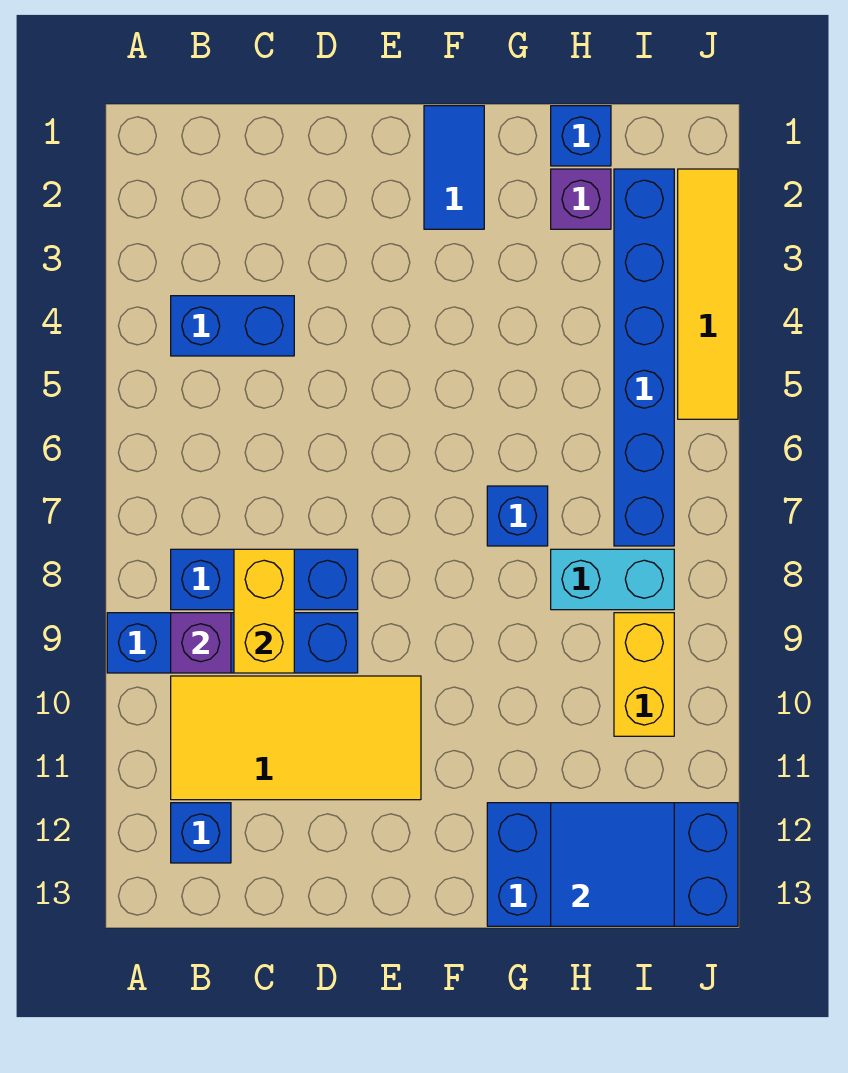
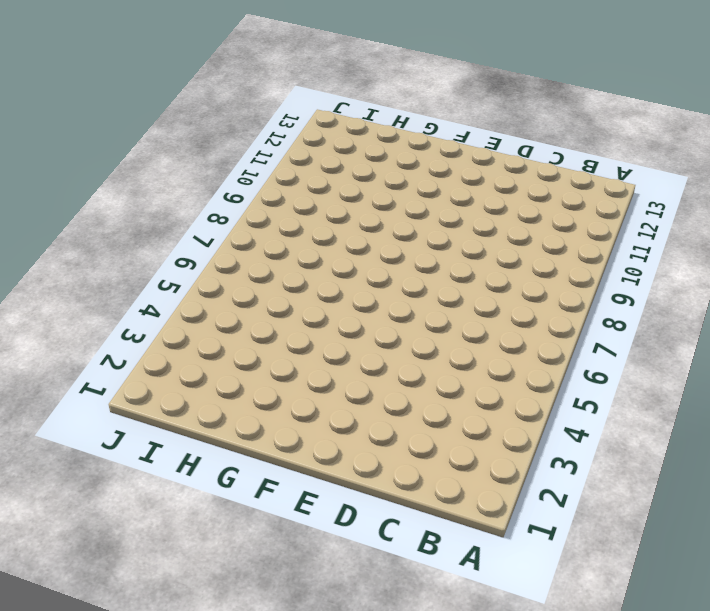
none -> blue 1x4 brick [107,613,358,673]
none -> blue 1x2 brick [171,296,294,356]
none -> blue 1x3 brick [171,549,358,610]

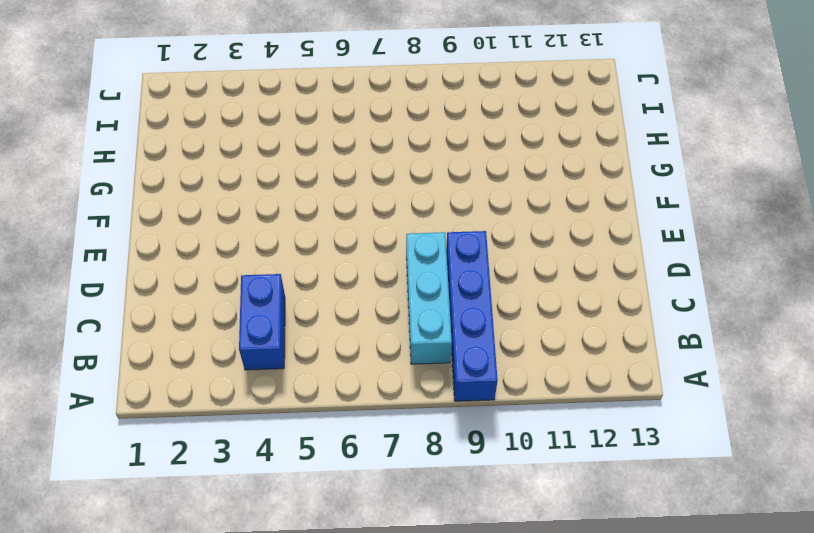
cyan 1x3 brick [406,232,452,364] -> blue 1x3 brick [171,549,358,610]
none -> yellow 2x4 tile [171,676,421,800]
none -> blue 1x1 brick [171,803,231,863]
none -> blue 1x2 tile [424,106,484,229]

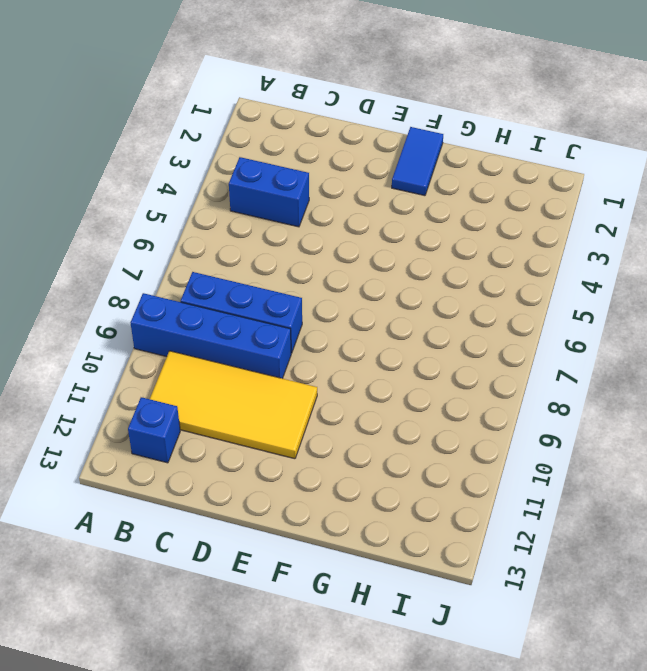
none -> blue 1x1 brick [487,486,548,546]
none -> blue 2x4 brick [487,803,738,926]
none -> blue 1x1 brick [551,106,611,166]

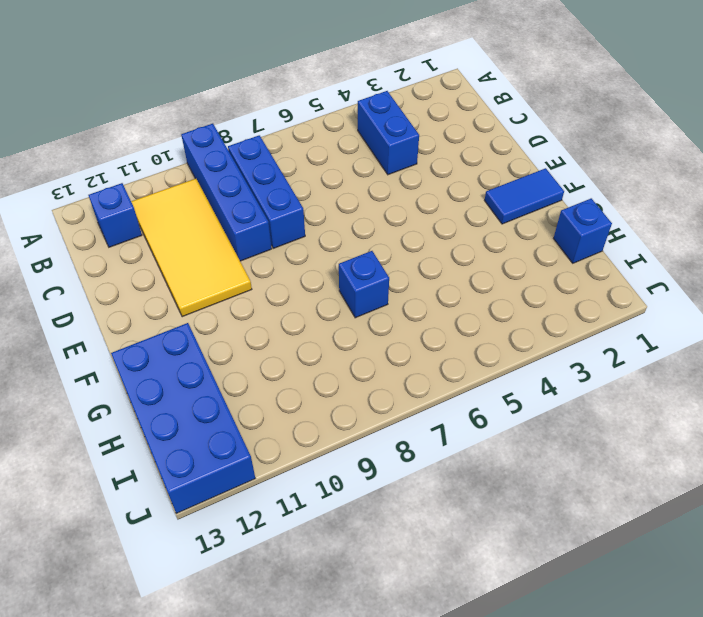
none -> purple 1x1 brick [551,169,611,229]
none -> cyan 1x2 brick [551,549,674,610]
none -> blue 1x6 brick [614,169,674,546]

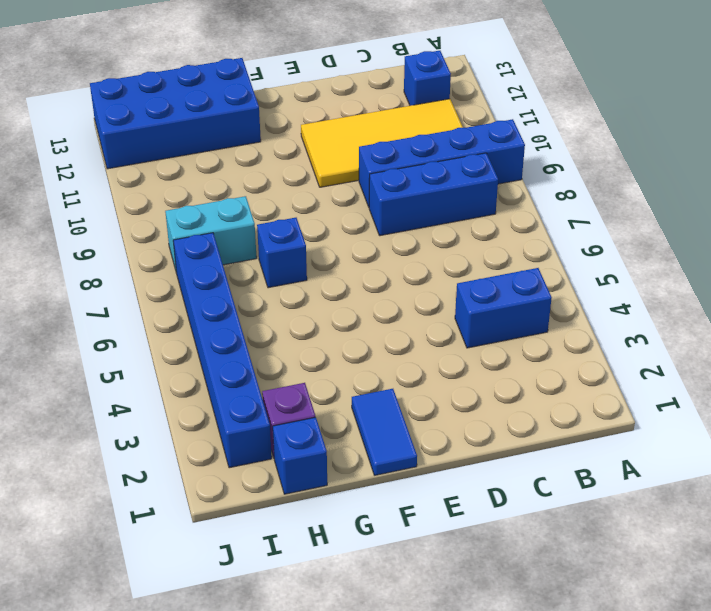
none -> yellow 1x2 brick [614,613,674,736]
none -> yellow 1x4 tile [678,169,738,419]
none -> purple 1x1 brick [171,613,231,673]

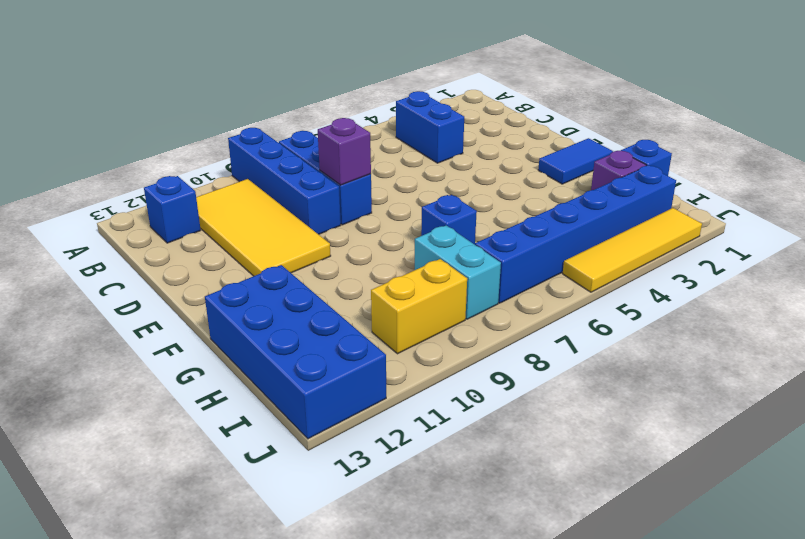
purple 1x1 brick [318,118,371,185] -> purple 1x1 brick moved to [171,613,231,673]
none -> yellow 1x2 brick [234,549,294,673]
none -> blue 2x2 tile [551,803,674,926]

